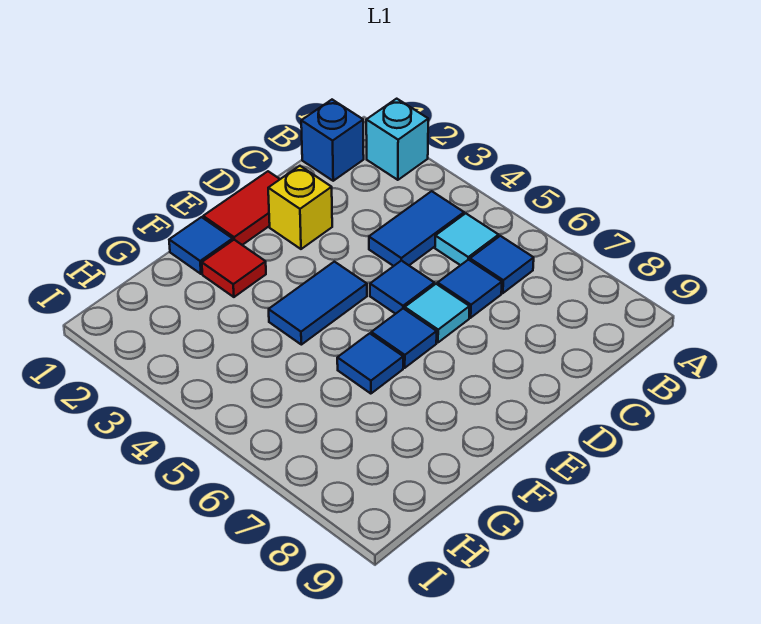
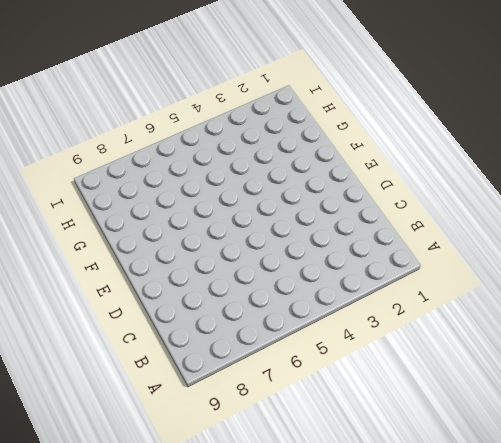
none -> cyan 1x1 brick [366,99,428,180]
none -> blue 1x1 brick [301,100,364,181]
none -> blue 1x2 tile [369,191,464,266]

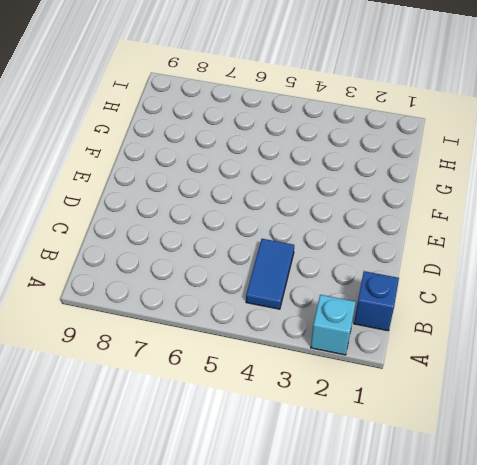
none -> cyan 1x1 tile [435,213,499,265]
none -> blue 1x1 tile [470,236,534,293]
none -> blue 1x1 tile [438,260,502,318]

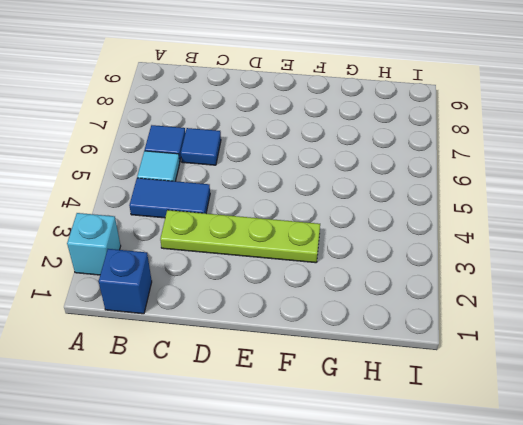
lime 1x4 plate [160,210,320,263] -> none
none -> red 1x2 tile [203,171,280,245]
none -> yellow 1x1 brick [268,166,332,249]
none -> blue 1x1 tile [370,260,434,314]

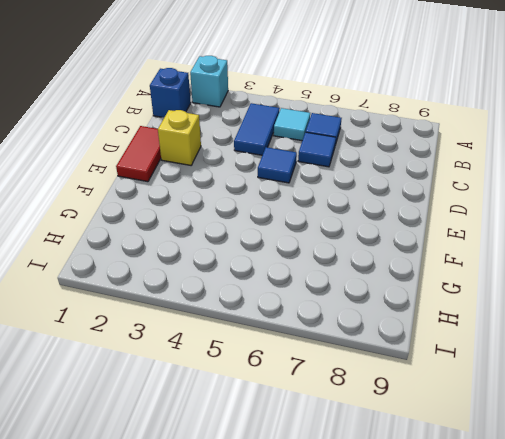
none -> cyan 1x1 tile [405,284,470,342]
none -> blue 1x2 tile [269,262,367,345]
none -> blue 1x1 tile [371,308,437,368]

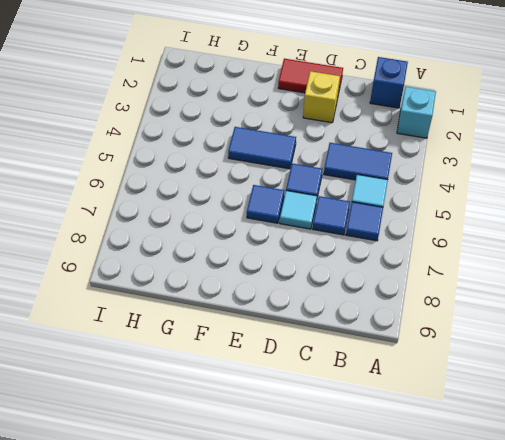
none -> blue 1x1 tile [169,217,233,274]
none -> red 1x1 tile [202,240,266,297]
none -> blue 1x1 tile [337,333,403,394]

